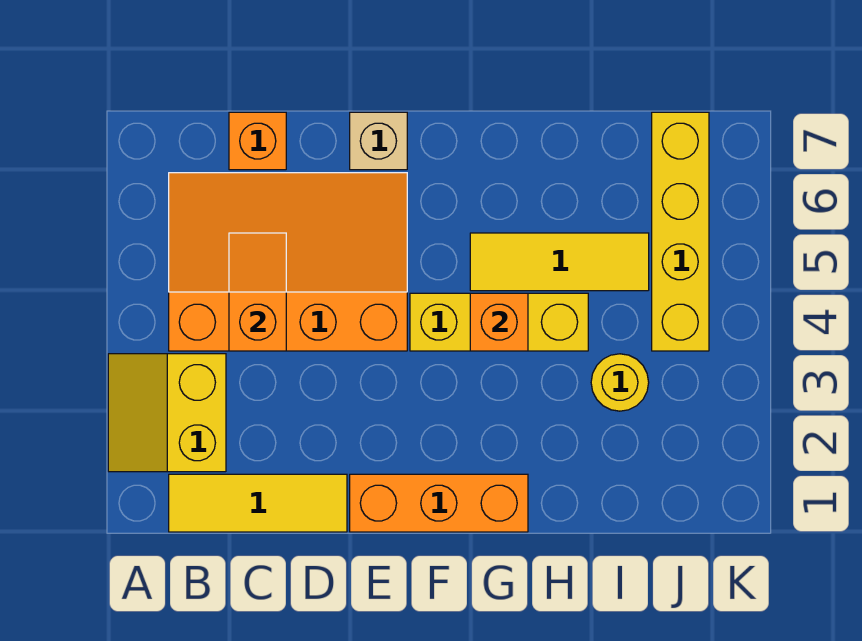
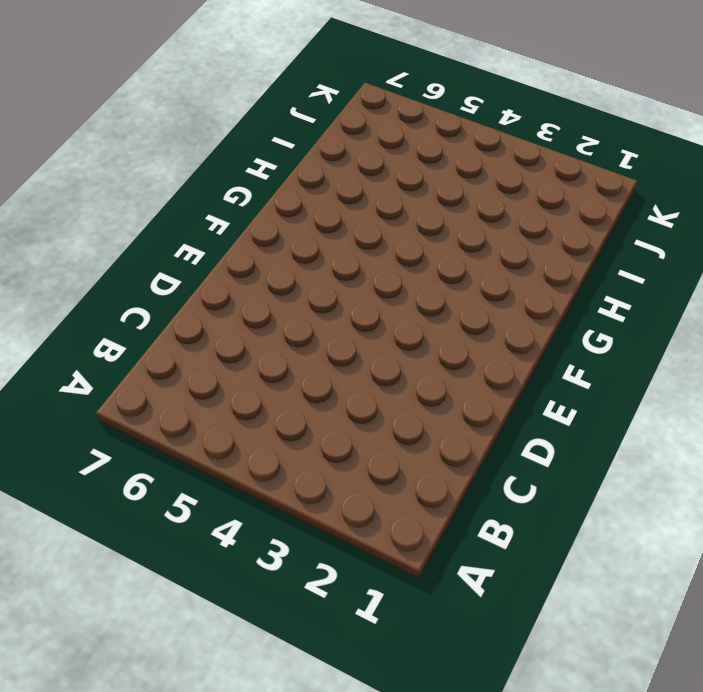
none -> yellow 2x2 slope [108,354,226,472]
none -> yellow 1x3 tile [169,474,347,532]
none -> orange 3x4 slope [169,173,407,351]

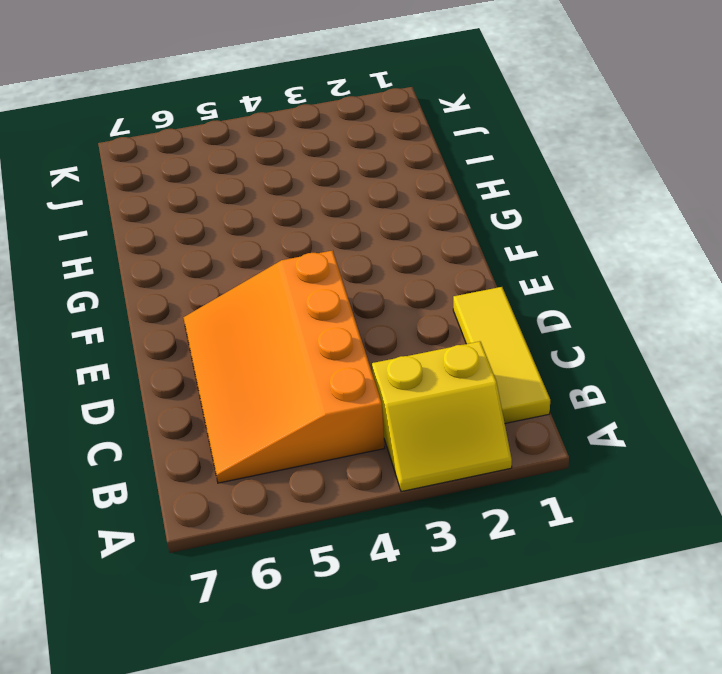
none -> orange 1x1 brick [229,112,286,170]
none -> orange 1x3 brick [350,474,528,532]
none -> tan 1x1 brick [350,112,407,170]

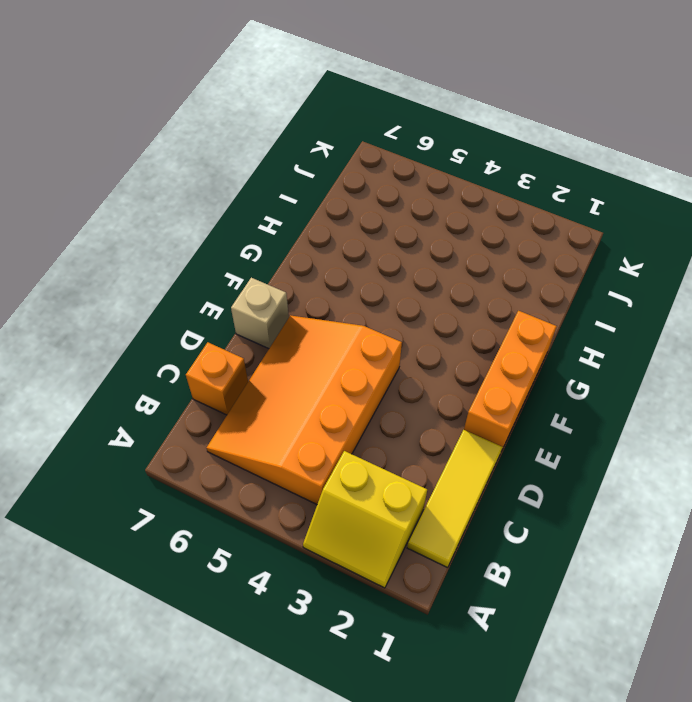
none -> yellow 1x3 brick [410,293,588,351]
none -> yellow 1x3 tile [470,233,649,291]
none -> yellow 1x1 round brick [591,354,649,411]

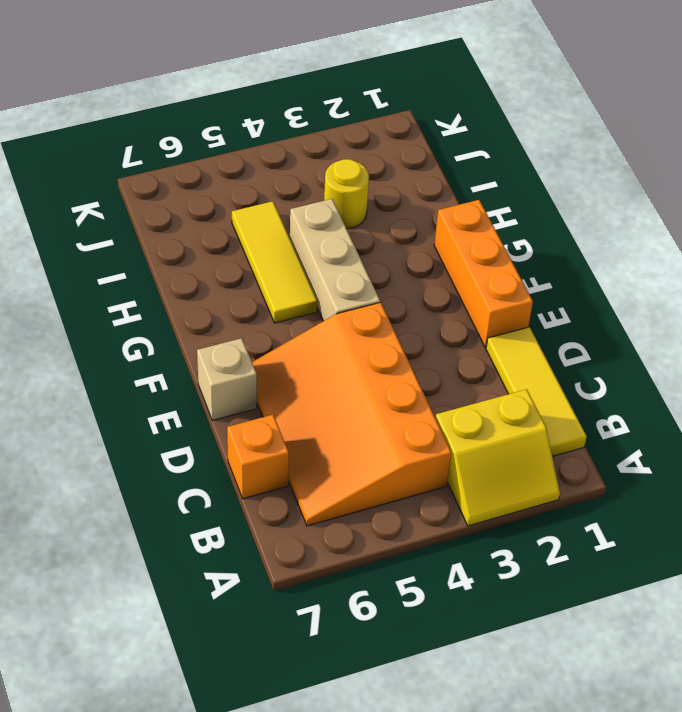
tan 1x3 brick [290,199,380,321] -> yellow 1x3 brick [410,293,588,351]
none -> yellow 1x4 brick [652,112,709,351]
none -> orange 1x2 slope [229,233,286,351]
none -> orange 1x1 brick [470,293,528,351]

